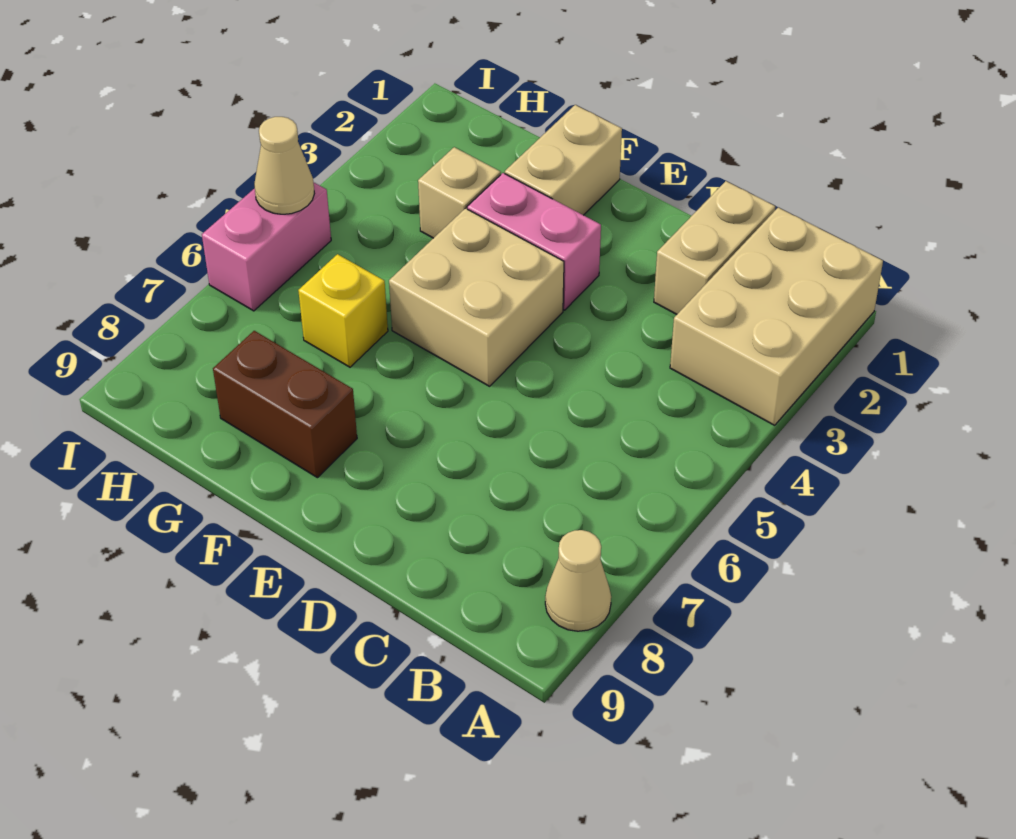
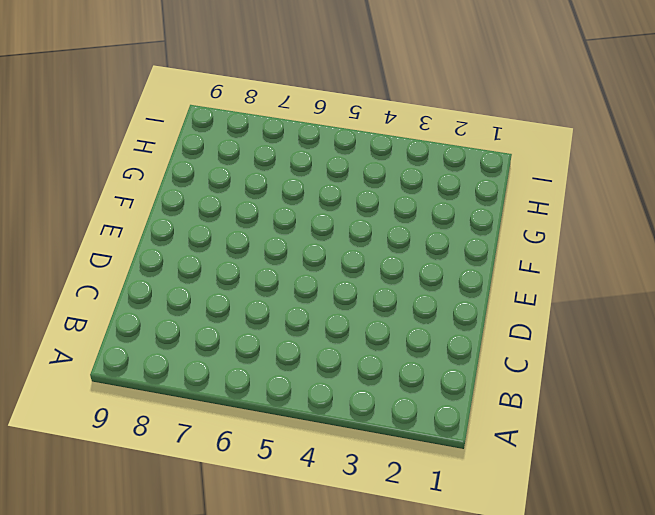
none -> tan 2x3 brick [670,208,883,425]
none -> tan 1x1 cone [545,530,611,631]

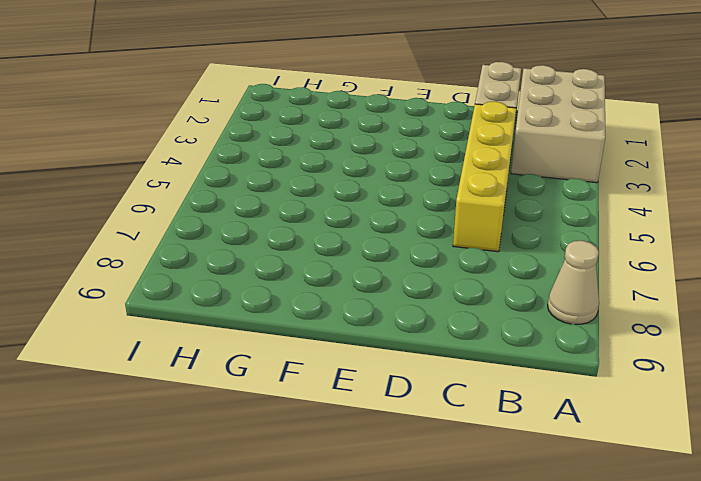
yellow 1x4 brick [453,101,516,252] -> none
none -> pink 1x2 brick [467,173,601,310]
none -> tan 2x2 brick [389,208,564,386]

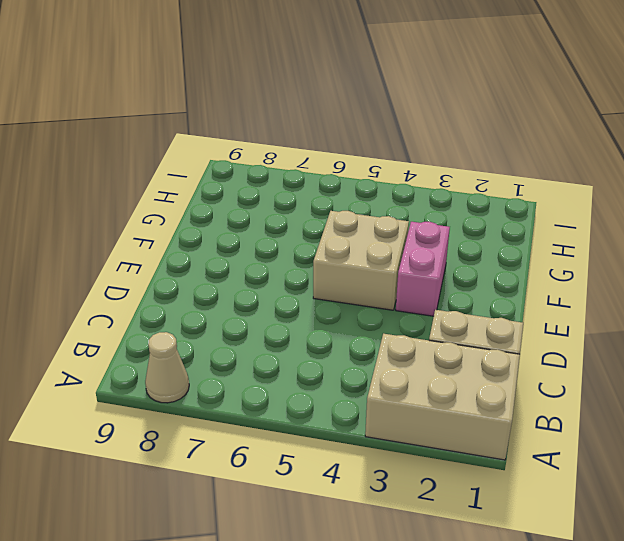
none -> tan 1x2 brick [505,105,622,215]
none -> brown 1x2 brick [213,331,357,478]

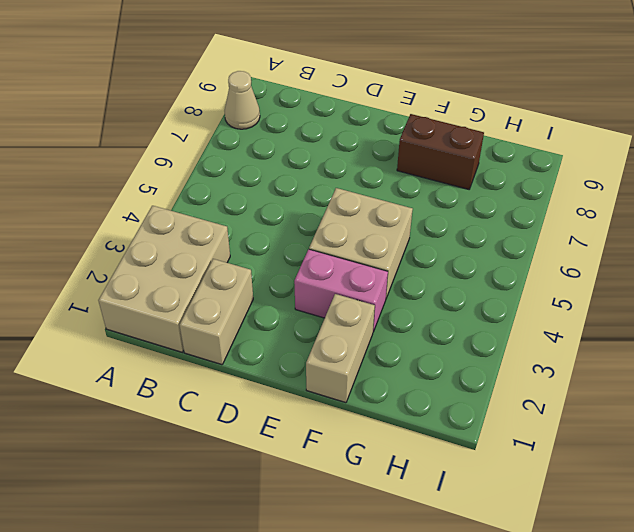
none -> tan 1x1 brick [418,147,501,238]
none -> yellow 1x1 brick [298,254,388,367]

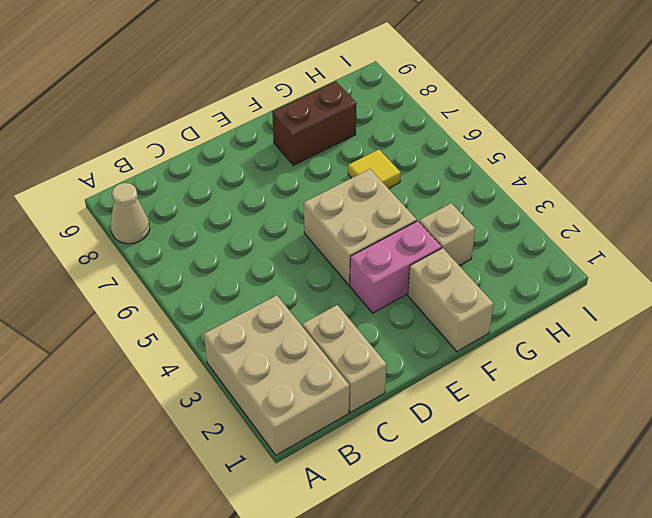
yellow 1x1 tile [348,150,401,188] -> yellow 1x1 brick [298,254,388,367]
none -> pink 1x2 brick [202,182,331,311]
none -> tan 1x1 cone [254,117,314,214]

